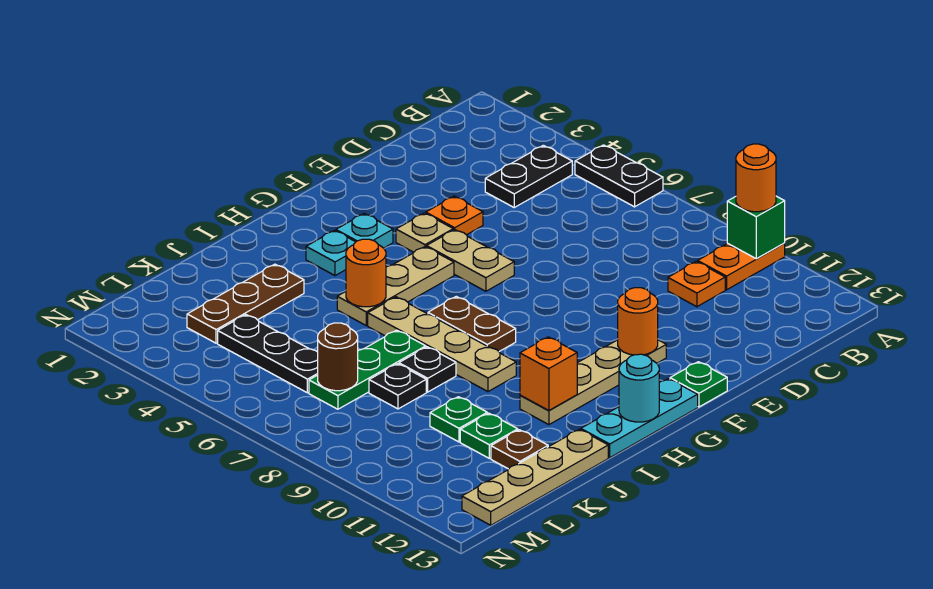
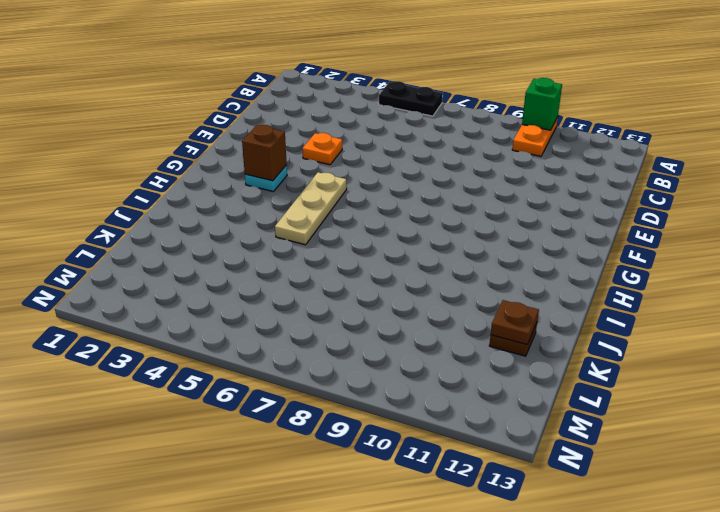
brown 1x1 brick [242,125,287,181] -> none
brown 1x1 plate [491,300,539,344] -> none
none -> black 1x2 plate [485,145,572,207]
none -> orange 1x1 plate [668,261,725,307]
none -> tan 1x1 plate [396,213,453,252]
none -> tan 1x2 plate [426,230,514,291]

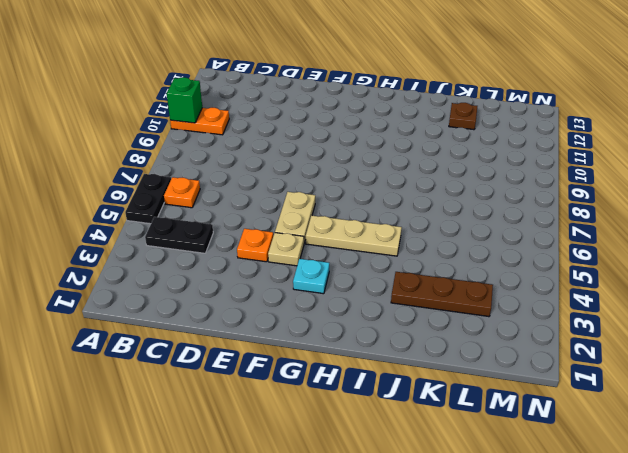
orange 1x1 plate [164,177,200,208] -> orange 1x1 plate moved to [668,261,725,307]
none -> tan 1x4 plate [520,340,666,425]
none -> green 1x1 plate [670,362,727,407]
none -> cyan 1x3 plate [581,379,698,458]
none -> cyan 1x1 plate [306,230,355,276]

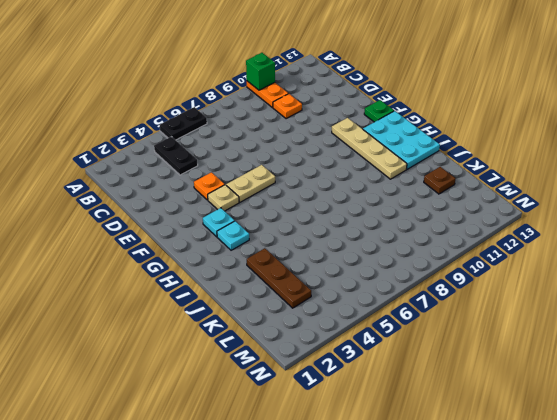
cyan 2x3 plate [363,111,440,169] -> cyan 1x3 plate [581,379,698,458]
none -> tan 1x3 plate [337,247,454,325]
none -> brown 1x2 plate [428,296,516,351]
none -> tan 1x4 plate [368,297,516,392]
none -> green 1x3 plate [309,330,426,409]

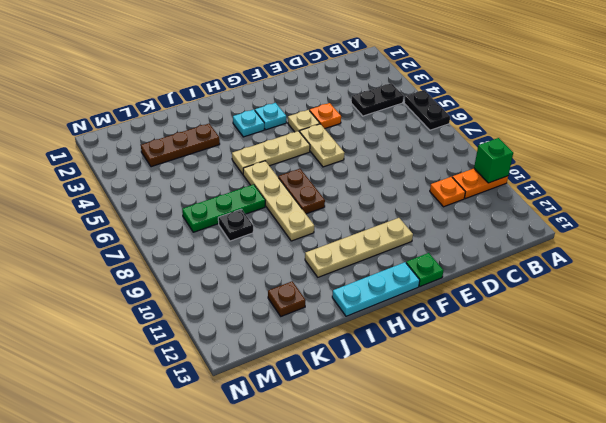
none -> black 1x1 plate [399,347,456,392]
none -> tan 1x4 plate [462,429,608,525]
none -> green 1x1 plate [430,397,487,442]
none -> green 1x1 plate [460,413,518,458]

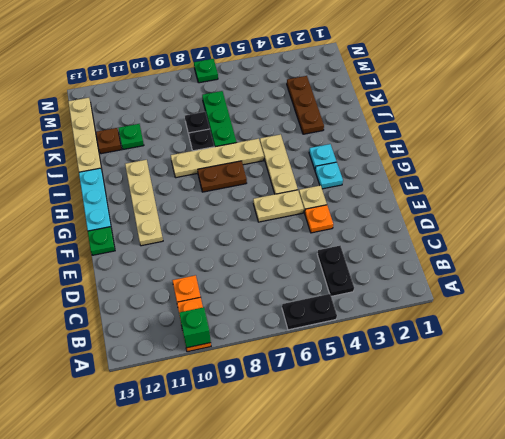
green 1x1 plate [194,59,218,83] -> green 1x1 plate moved to [430,397,487,442]
none -> black 1x3 plate [218,315,318,393]
none -> orange 1x1 round brick [618,288,658,355]
none -> cyan 1x1 round brick [619,354,659,422]
none -> orange 1x1 round brick [346,239,386,307]

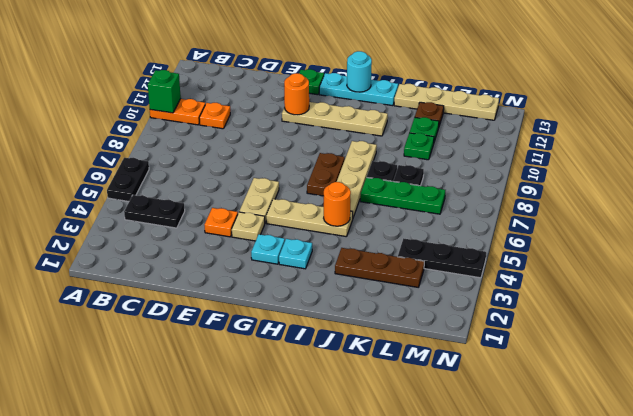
black 1x3 plate [398,238,486,278] -> black 1x3 plate turned to [218,315,318,393]
none -> orange 1x1 brick [520,337,577,410]
none -> brown 1x1 round brick [318,323,358,391]
none -> orange 1x1 round brick [736,144,776,212]

